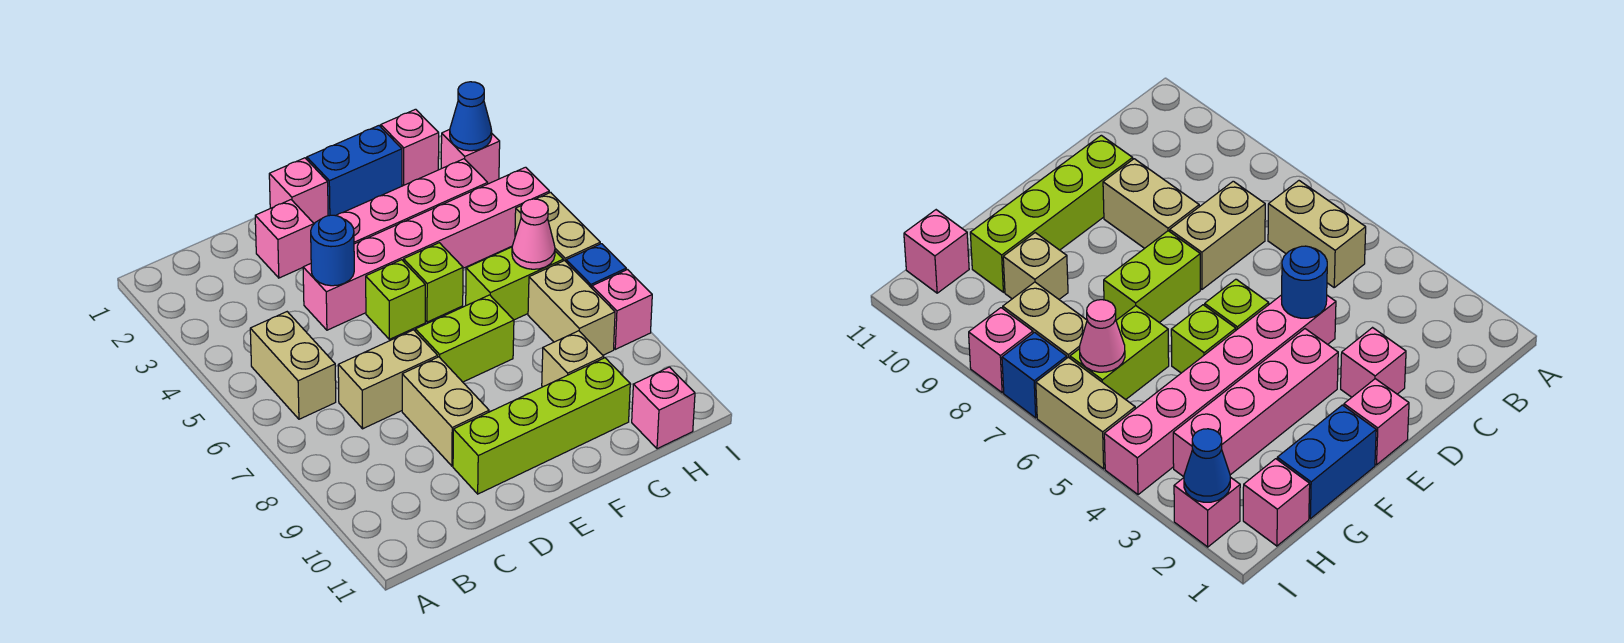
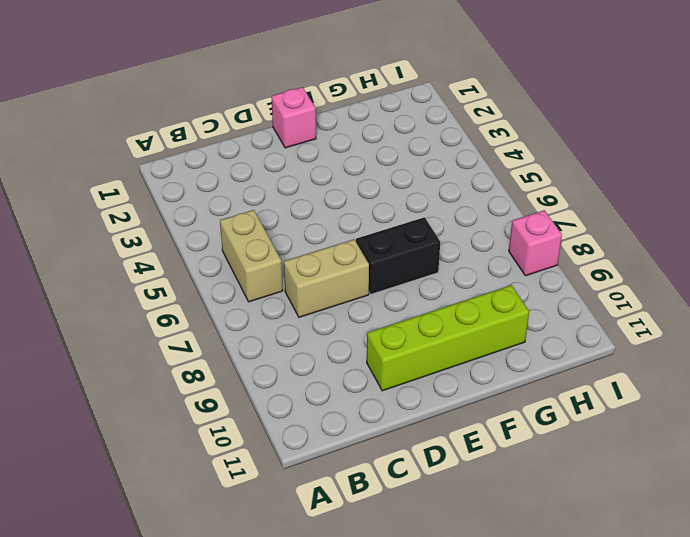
black 1x2 brick [356,217,440,294] -> lime 1x2 brick [415,295,514,382]
none -> pink 1x1 brick [255,200,314,278]
none -> pink 1x6 brick [303,167,549,330]
none -> tan 1x2 brick [402,357,489,466]

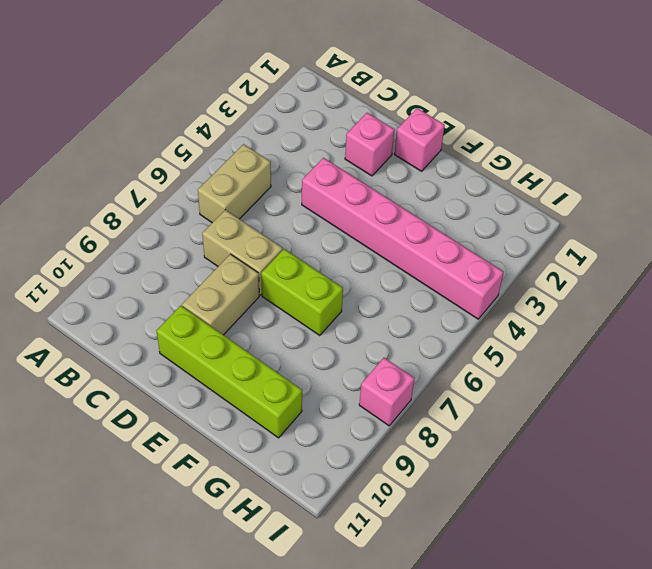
none -> pink 1x4 brick [336,159,488,244]
none -> lime 1x1 brick [366,260,425,339]
none -> blue 1x2 brick [307,126,402,216]

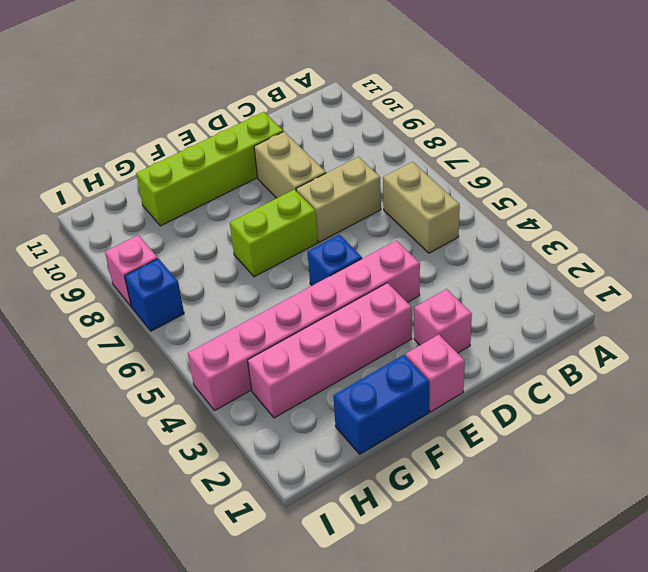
blue 1x1 brick [308,235,362,285] -> lime 1x1 brick [366,260,425,339]
none -> lime 1x1 brick [404,243,463,322]
none -> lime 1x2 brick [466,247,563,320]
none -> tan 1x1 brick [542,331,604,387]

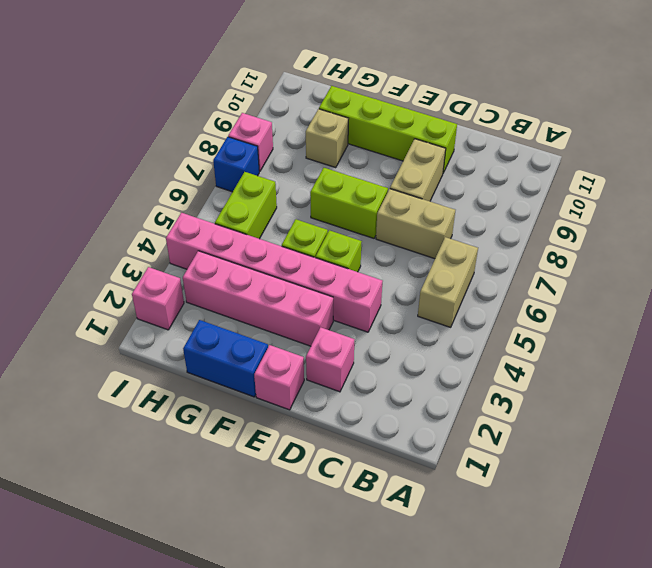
lime 1x2 brick [215,172,277,239] -> lime 1x2 brick turned to [466,247,563,320]
none -> pink 1x1 brick [381,109,439,186]
none -> tan 1x2 brick [528,261,615,355]
none -> pink 1x1 brick [632,367,695,449]

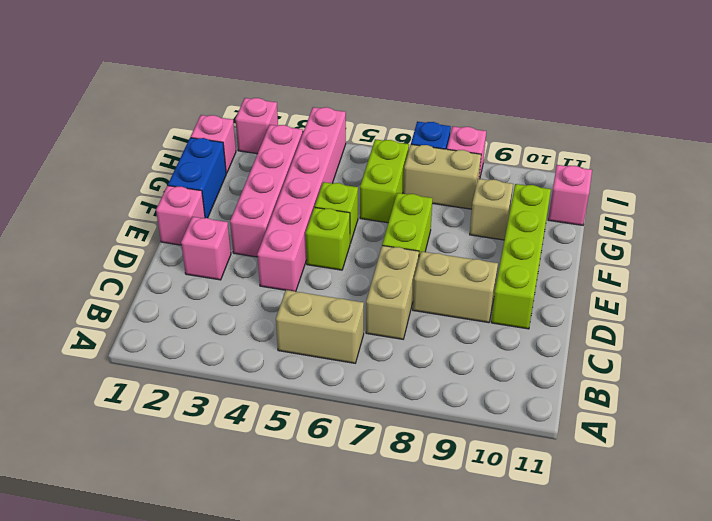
none -> tan 1x2 brick [515,192,600,261]
none -> blue 1x1 round brick [311,215,354,286]
none -> pink 1x1 cone [512,199,555,269]

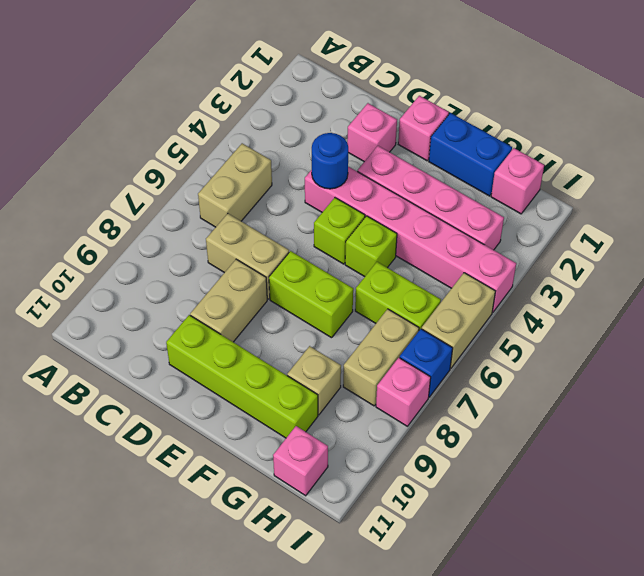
none -> pink 1x1 brick [441,129,500,184]
none -> pink 1x1 cone [512,199,555,269]
none -> blue 1x1 cone [450,82,492,151]

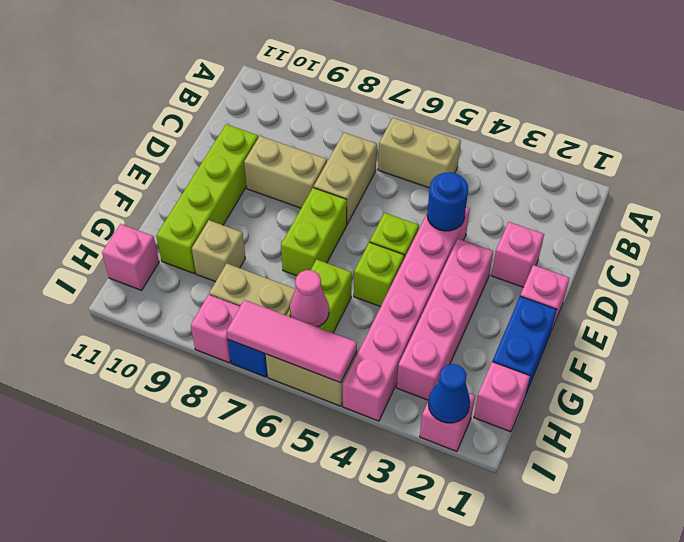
pink 1x3 tile [227,300,357,383] -> none

